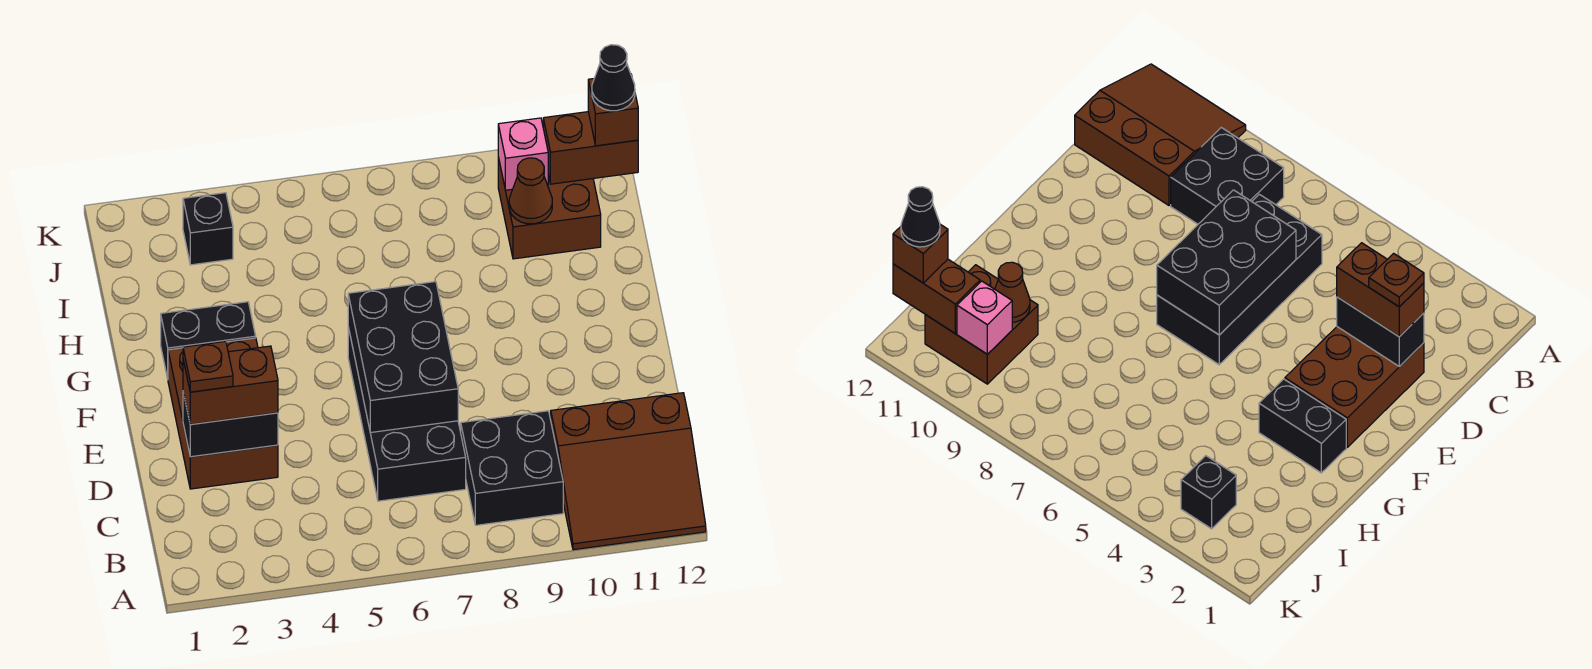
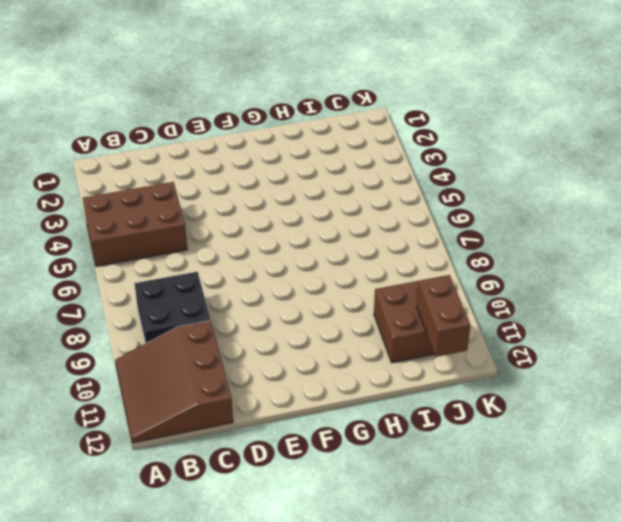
brown 2x3 brick [83,182,187,266] -> brown 2x3 brick moved to [168,338,278,489]
none -> black 2x4 brick [348,327,466,501]
none -> black 1x2 brick [161,302,256,379]
none -> black 1x1 brick [183,193,233,265]

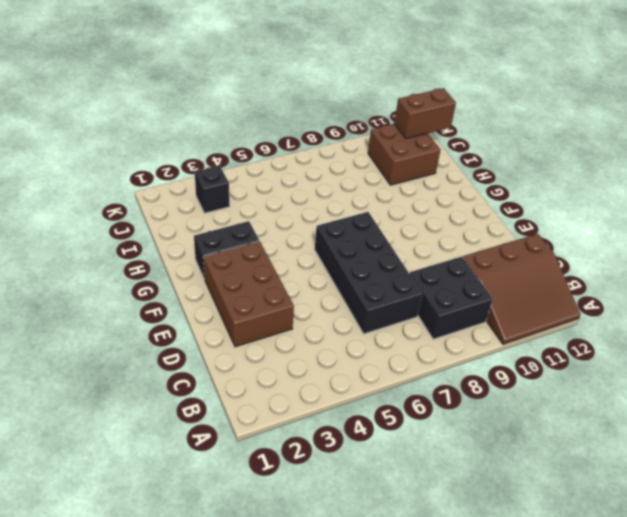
none -> black 1x2 brick [183,392,278,457]
none -> black 2x3 brick [348,282,458,433]
none -> brown 1x1 cone [509,158,552,224]

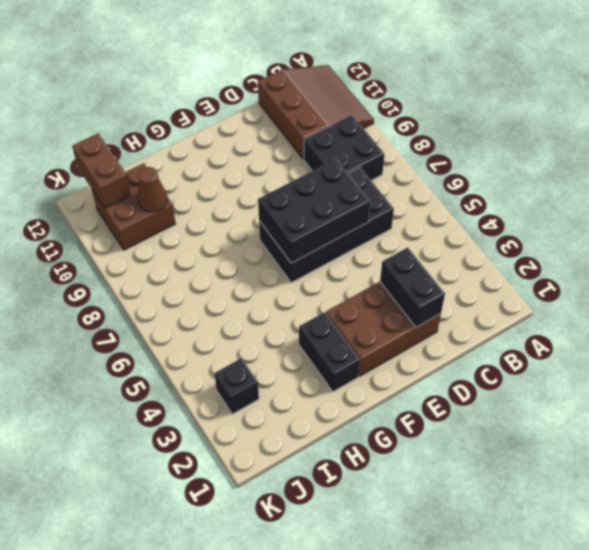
none -> pink 1x1 brick [498,118,548,190]
none -> brown 1x2 brick [183,346,278,424]
none -> brown 1x1 brick [588,75,638,146]

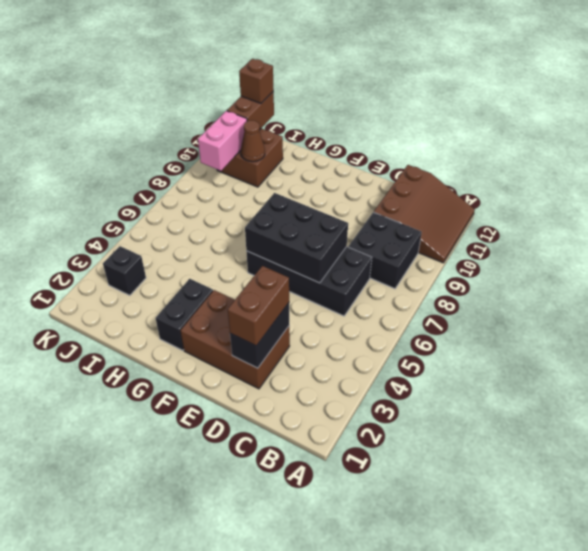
pink 1x2 brick [198,111,247,171] -> pink 1x1 brick [498,118,548,190]
none -> brown 1x1 plate [183,341,233,392]
none -> black 1x1 cone [592,45,635,111]

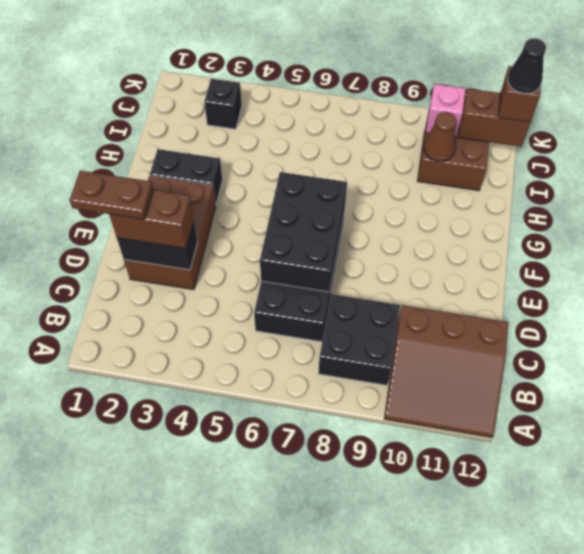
brown 1x2 plate [70,171,153,219] -> brown 1x1 plate [183,341,233,392]

